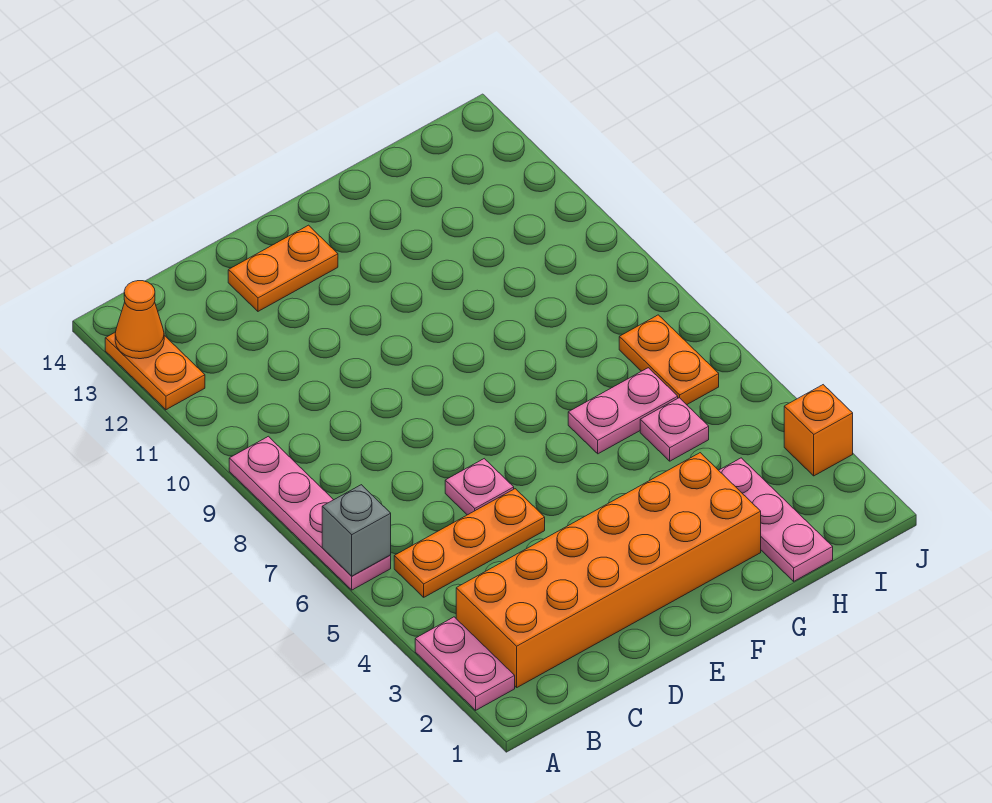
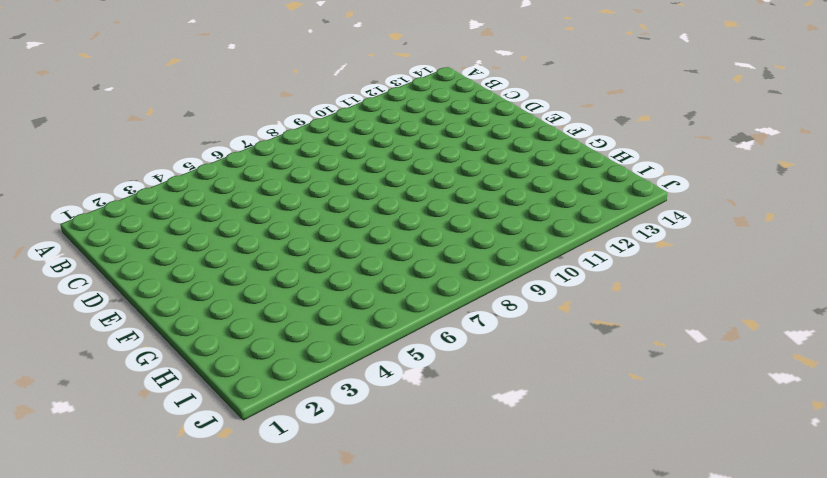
none -> pink 1x2 plate [415,617,515,710]
none -> pink 1x4 plate [229,436,391,590]
none -> orange 1x2 plate [105,332,205,410]

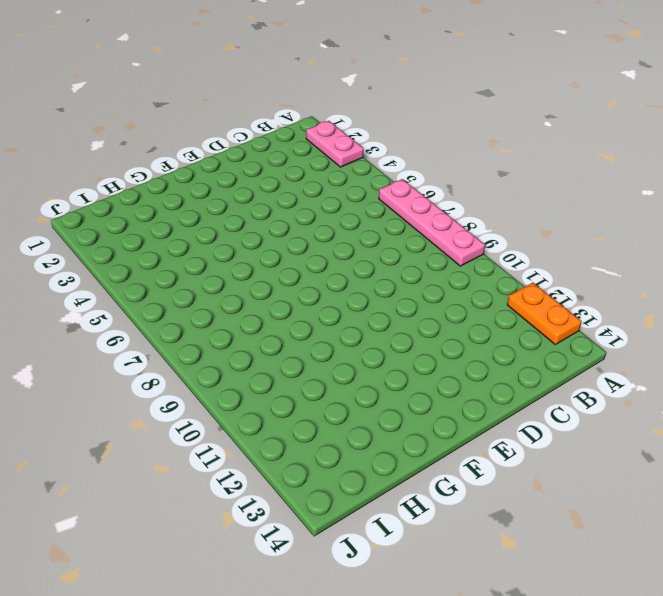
none -> orange 2x6 brick [456,453,761,687]
none -> orange 1x3 plate [394,489,545,597]
none -> pink 1x1 plate [445,459,514,515]

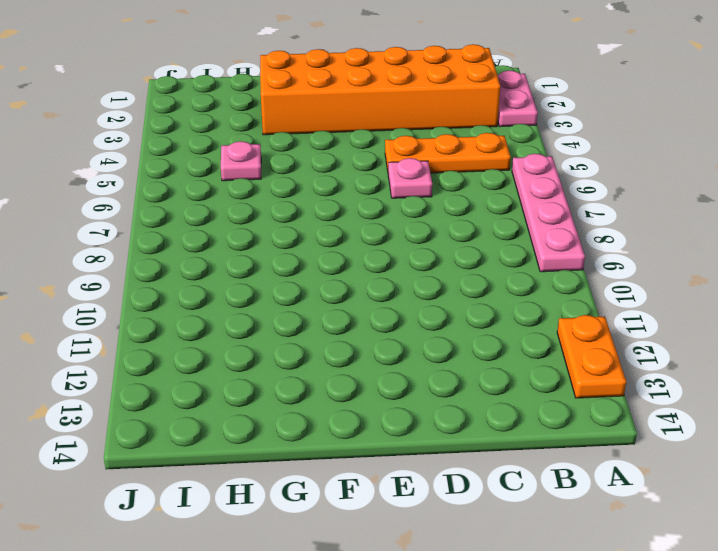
none -> orange 1x2 plate [228,225,338,311]
none -> pink 1x2 plate [568,368,678,454]
none -> pink 1x3 plate [719,458,833,581]

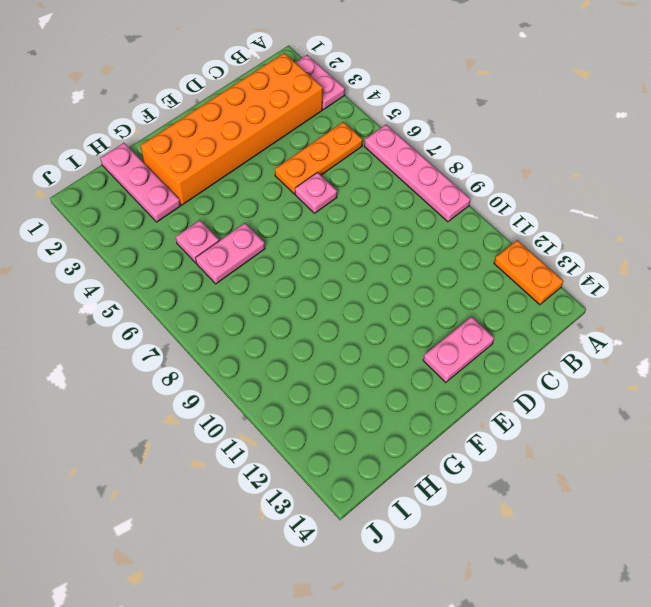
pink 1x2 plate [423,317,494,383] -> orange 1x2 plate [228,225,338,311]
none -> orange 1x2 plate [619,315,719,405]
none -> orange 1x1 brick [784,385,853,476]
none -> grey 1x1 brick [322,485,391,576]

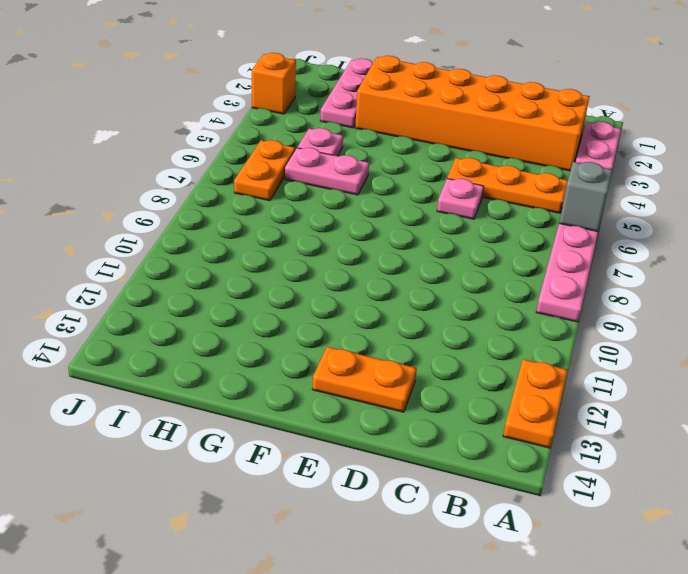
none -> orange 1x1 cone [115,281,164,359]

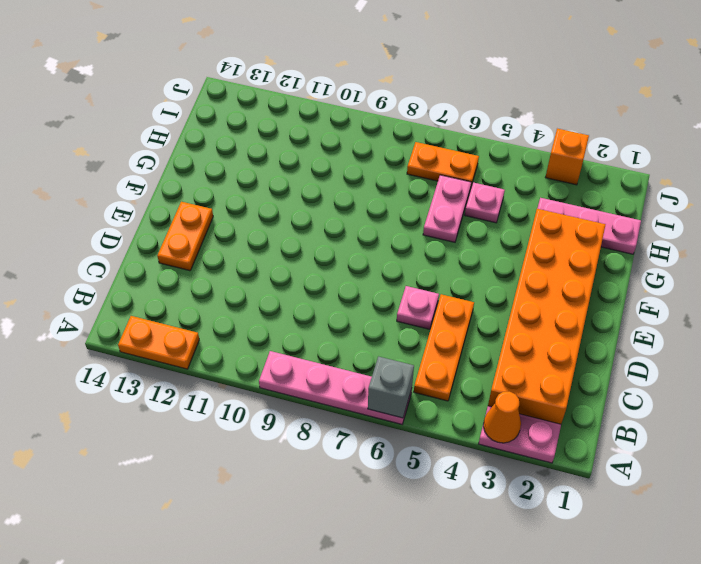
orange 1x1 cone [484,392,521,443] -> orange 1x1 cone moved to [115,281,164,359]

